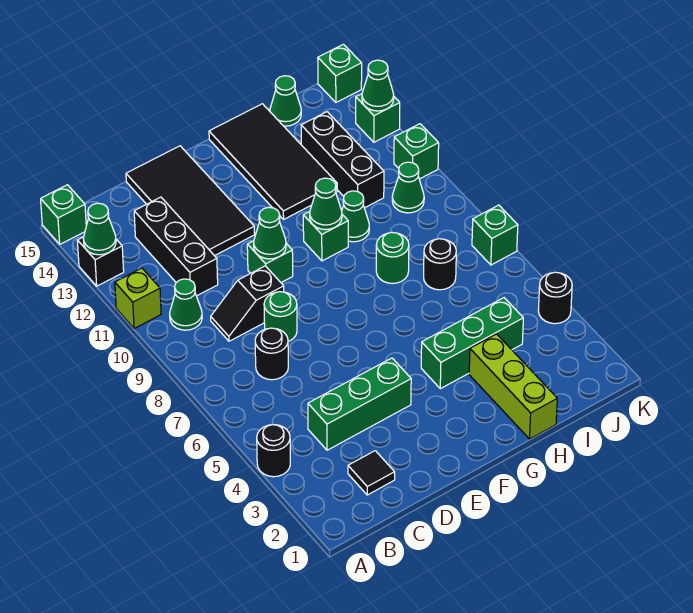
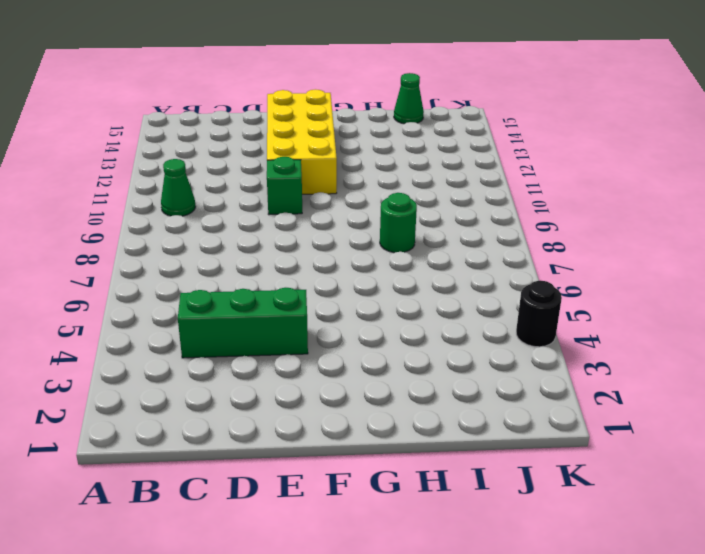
yellow 2x4 brick [267,89,337,194] -> black 2x4 tile [126,146,255,256]
none -> black 1x1 round brick [257,425,290,477]
none -> lime 1x1 brick [115,268,161,329]
none -> black 1x1 brick [77,237,124,286]
none -> green 1x1 brick [41,185,86,244]

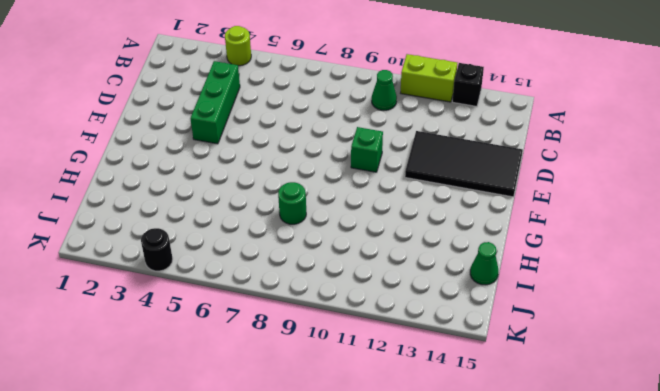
lime 1x1 round brick [225,26,251,66] -> black 1x1 round brick [257,425,290,477]
lime 1x2 brick [401,54,457,102] -> lime 1x1 brick [115,268,161,329]
none -> green 1x1 brick [41,185,86,244]
none -> black 1x1 tile [348,451,395,495]
none -> black 1x1 round brick [255,328,288,380]
none -> black 1x2 slope [211,266,284,341]

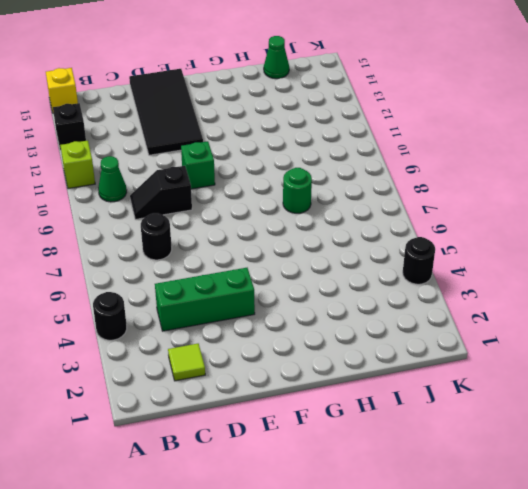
yellow 1x1 brick [46,68,78,113] -> green 1x1 brick [41,185,86,244]
lime 1x1 tile [168,344,205,381] -> black 1x1 tile [348,451,395,495]
none -> black 1x3 brick [134,197,218,296]
none -> green 1x1 round brick [264,292,297,341]
none -> green 1x3 brick [421,298,523,389]
none -> green 1x1 brick [303,212,348,261]

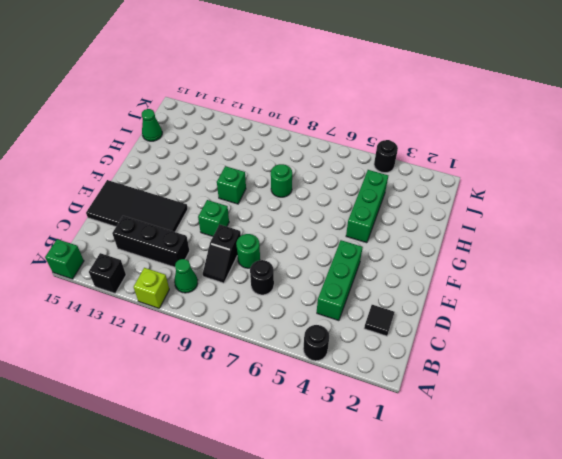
none -> black 2x4 tile [209,104,337,219]
none -> lime 1x3 brick [469,334,557,439]
none -> green 1x1 cone [342,191,369,242]
none -> black 1x1 round brick [424,239,456,290]

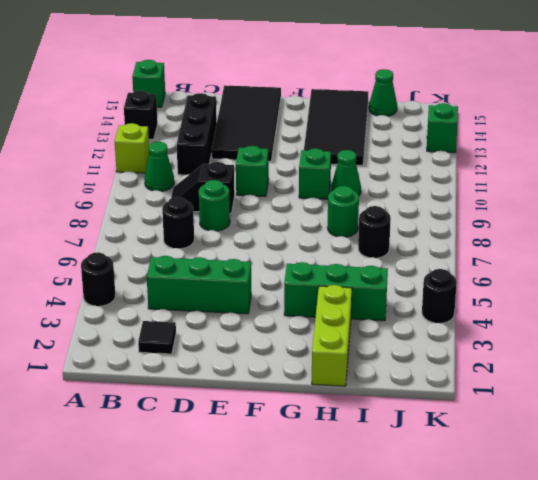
none -> black 1x3 brick [301,112,384,208]
none -> green 1x1 cone [392,162,424,213]
none -> green 1x1 brick [472,205,518,265]
none -> green 1x1 brick [394,124,439,179]

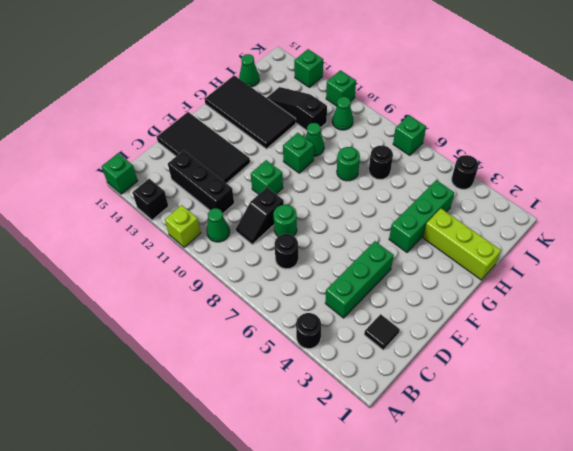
black 1x3 slope [267,87,327,130] -> black 1x3 brick [301,112,384,208]
none -> green 1x1 brick [318,44,362,102]
none -> green 1x1 cone [83,203,116,255]
none -> green 1x1 cone [254,207,286,259]
none -> green 1x1 cone [310,178,342,230]

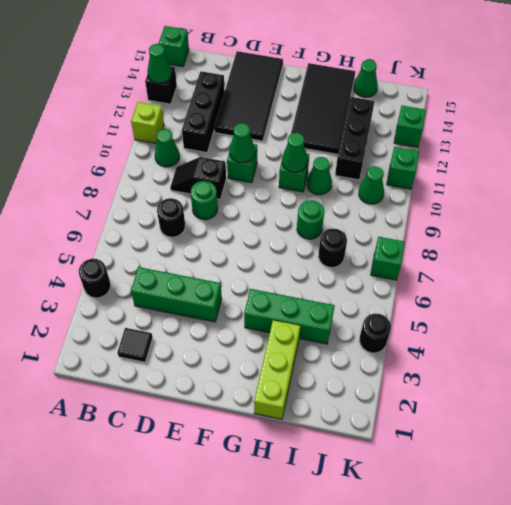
none -> green 1x1 brick [318,44,362,102]
none -> green 1x1 cone [362,60,394,111]

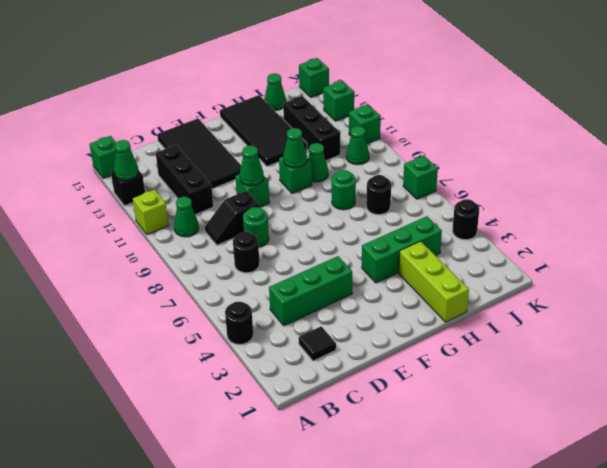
none -> green 1x1 cone [362,60,394,111]

